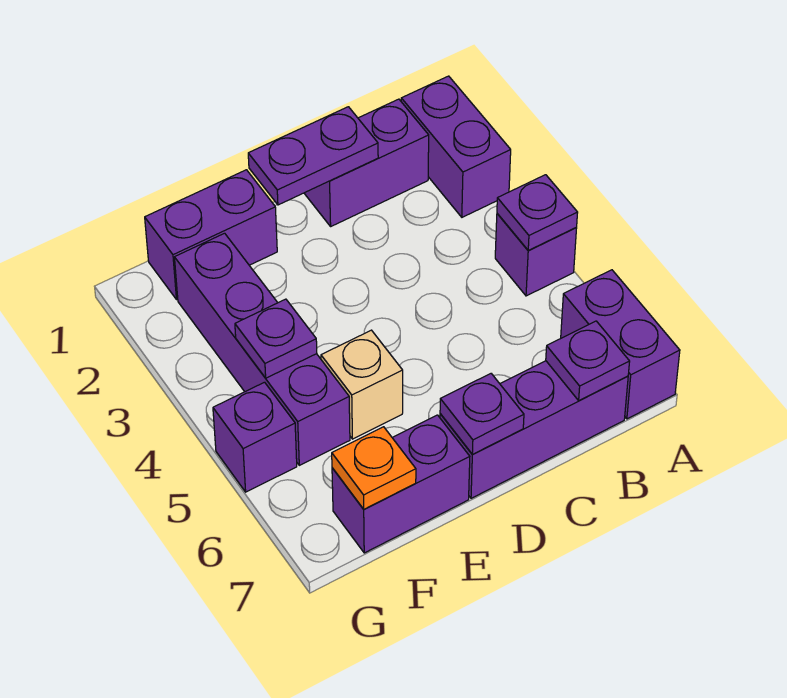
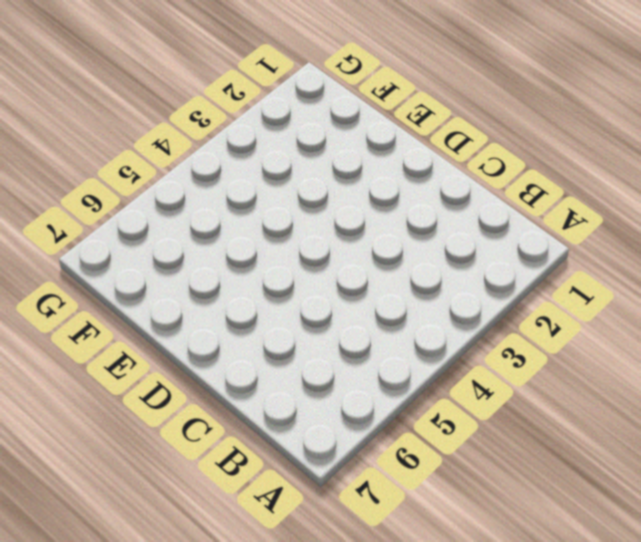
none -> purple 1x2 brick [401,76,511,217]
none -> purple 1x1 brick [495,214,577,296]
none -> purple 1x2 brick [561,270,680,419]

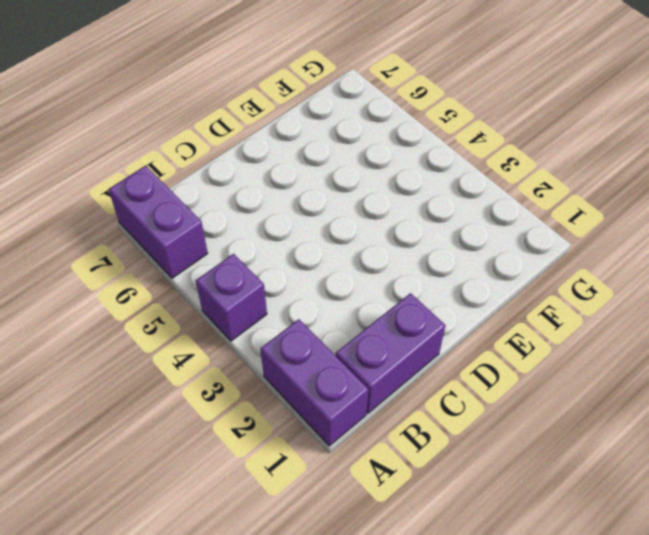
none -> purple 1x3 brick [440,361,628,498]
none -> purple 1x2 brick [145,170,277,299]
none -> tan 1x1 brick [321,330,403,439]

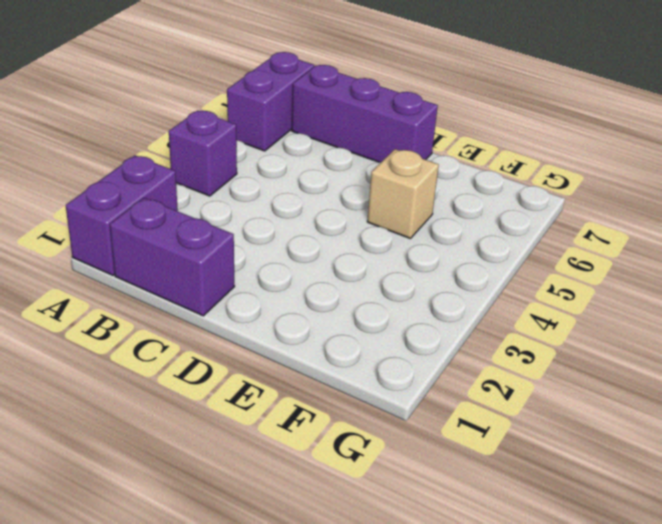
none -> purple 1x2 brick [145,170,277,299]
none -> purple 1x2 brick [332,415,470,553]
none -> purple 1x4 brick [174,233,350,465]

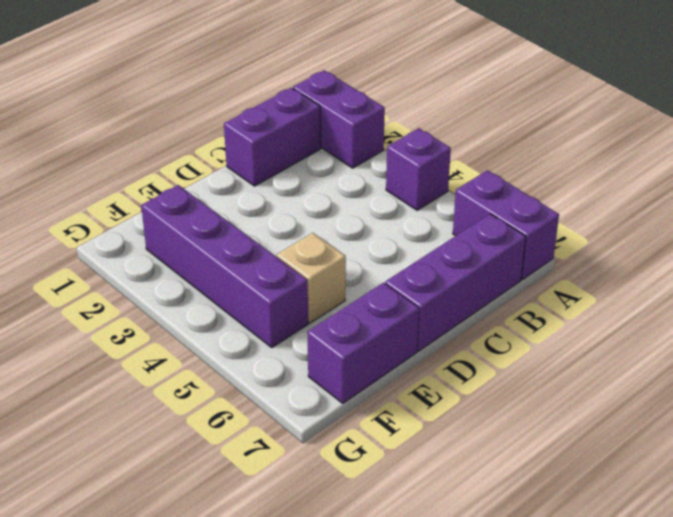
none -> purple 1x2 brick [145,170,277,299]
none -> purple 1x1 brick [213,382,297,492]
none -> purple 1x1 plate [497,175,578,250]

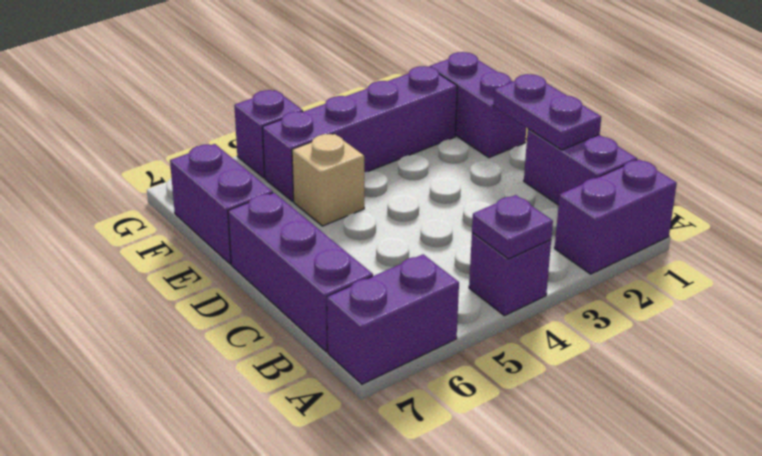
none -> purple 1x1 plate [546,321,630,400]
none -> purple 1x1 plate [440,374,524,455]
none -> purple 1x1 plate [235,299,317,378]

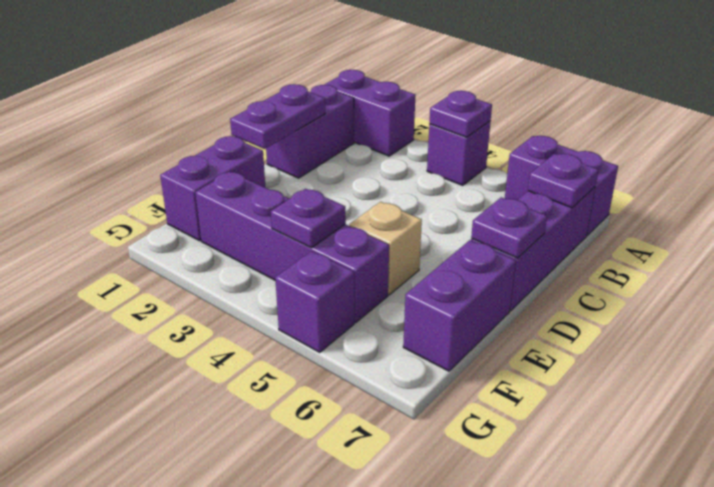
none -> orange 1x1 plate [332,427,416,509]

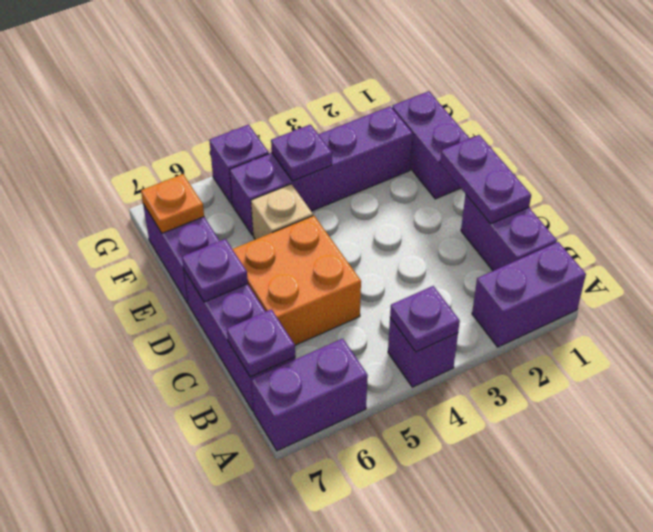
orange 2x2 brick [233,216,361,345] -> none

